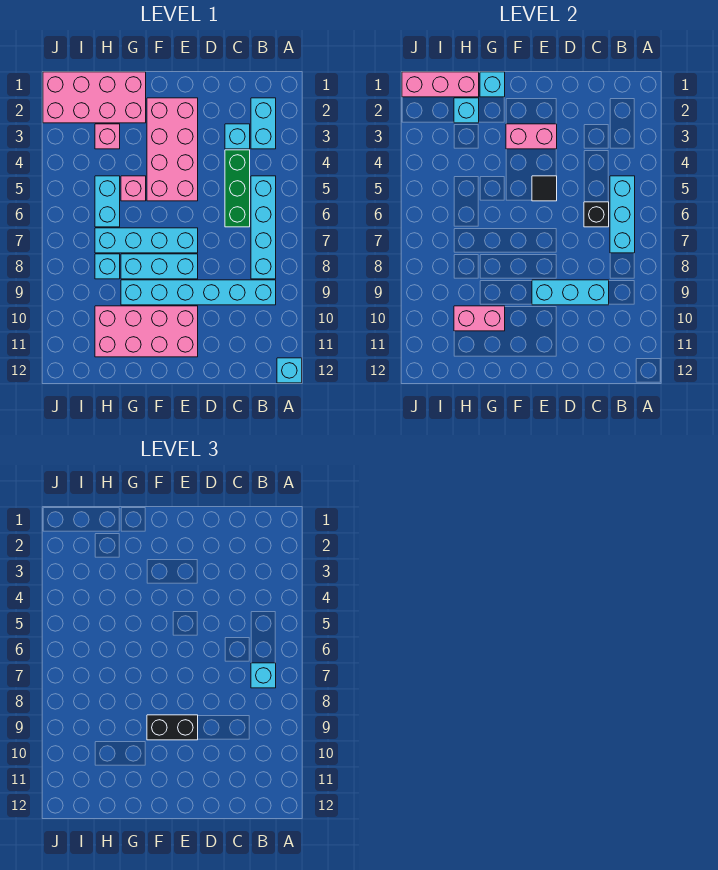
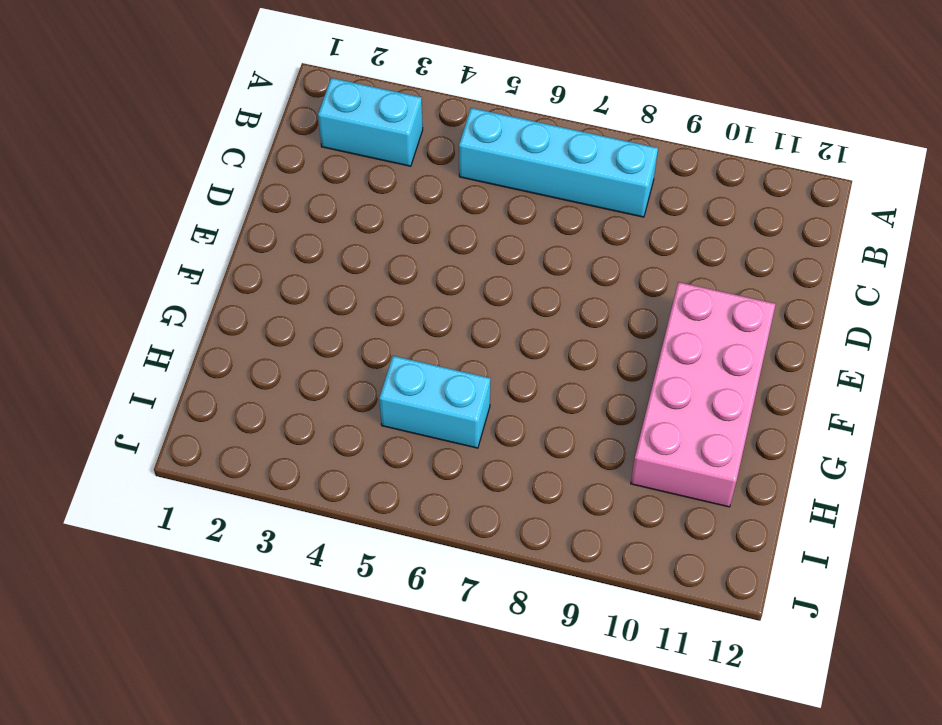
none -> cyan 1x1 brick [277,358,302,383]
none -> cyan 1x6 brick [121,280,276,305]
none -> cyan 1x1 brick [225,124,250,149]

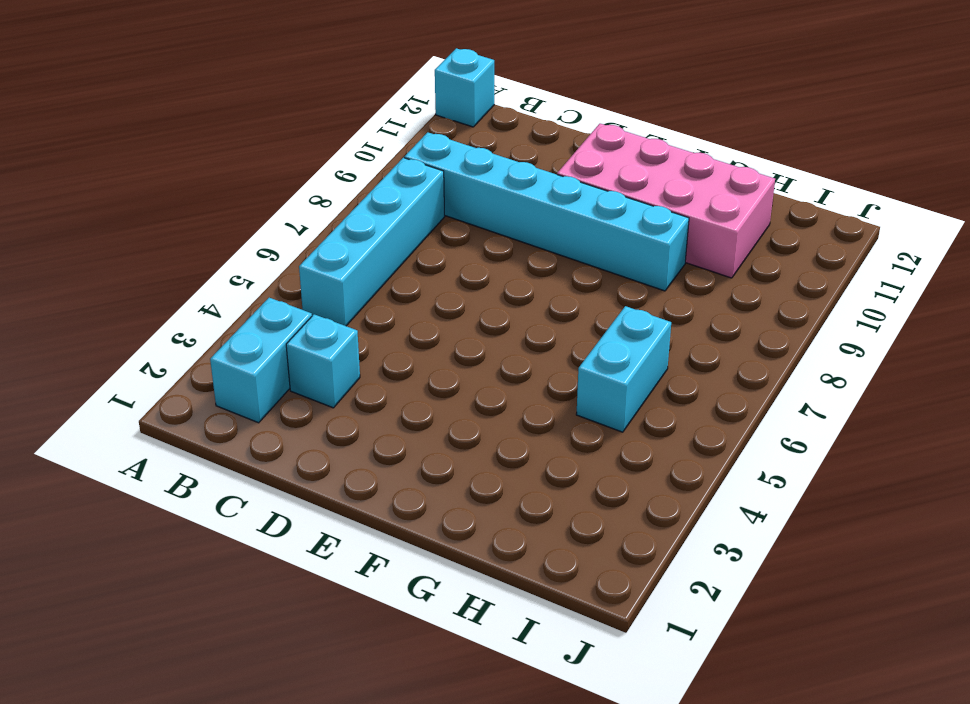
none -> green 1x3 brick [225,150,250,227]
none -> pink 2x4 brick [147,98,198,201]
none -> cyan 1x4 brick [95,228,198,253]

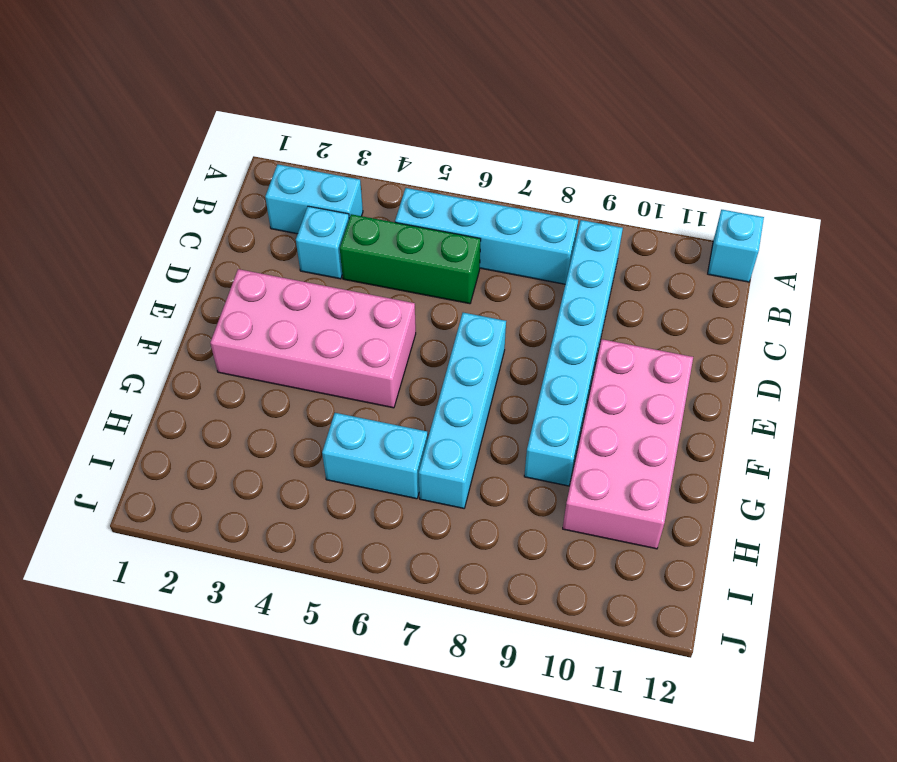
none -> cyan 1x3 brick [121,254,198,279]
none -> pink 2x4 brick [43,72,146,123]
none -> pink 1x1 brick [121,176,146,201]

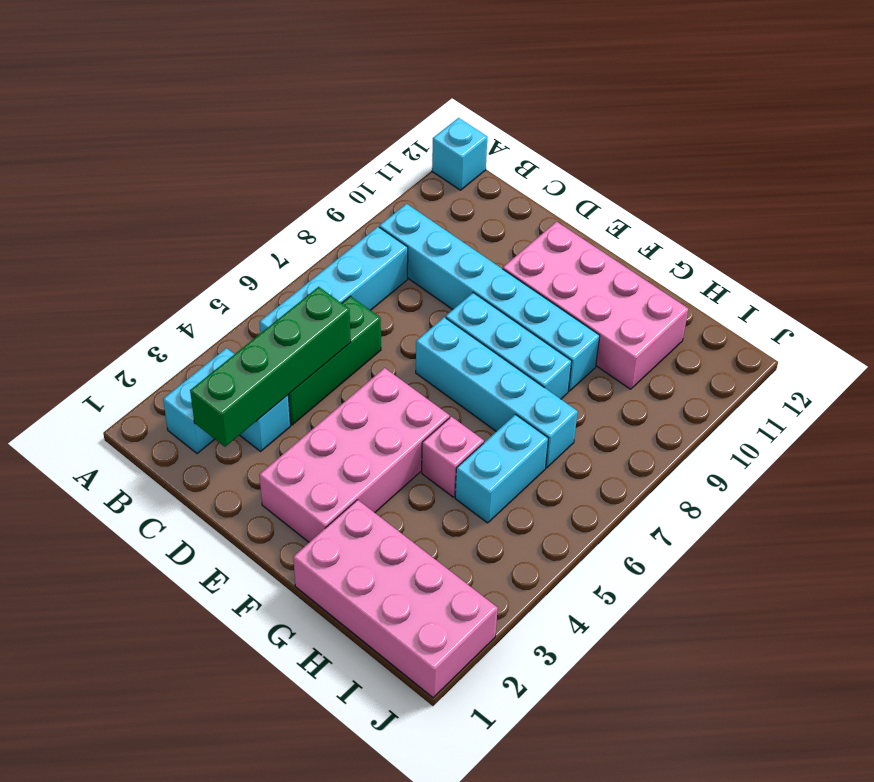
green 1x4 brick [190,287,351,447] -> none
none -> pink 1x1 brick [95,124,120,149]
none -> cyan 1x1 brick [95,254,120,279]
none -> cyan 1x3 brick [610,176,635,253]

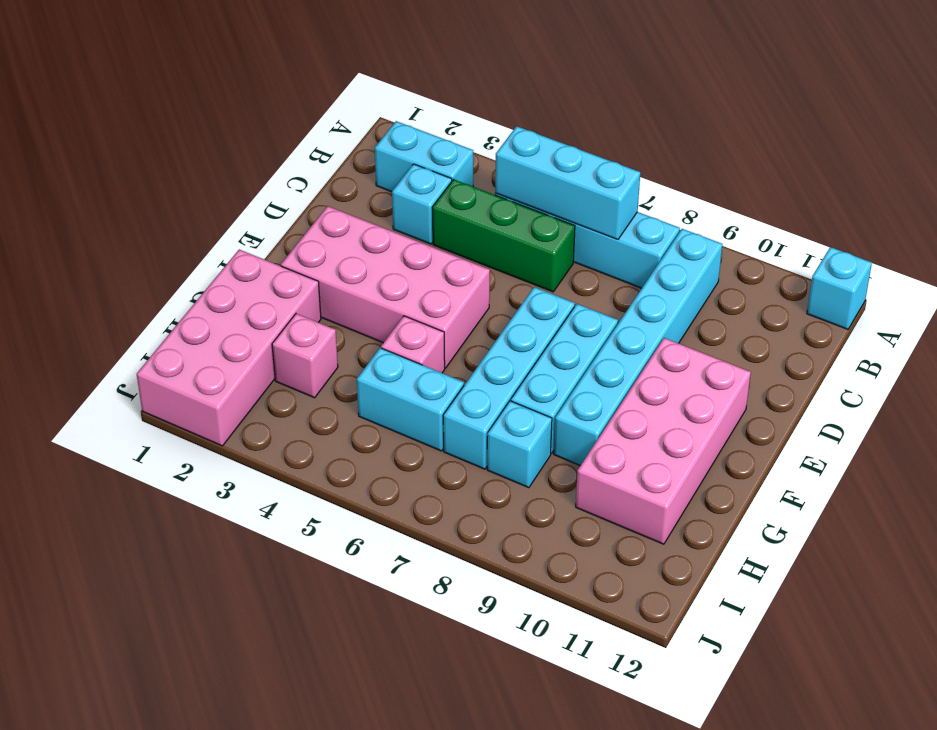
none -> black 1x1 brick [584,202,609,227]
none -> cyan 1x3 brick [532,280,609,305]
none -> pink 1x2 brick [506,124,557,149]

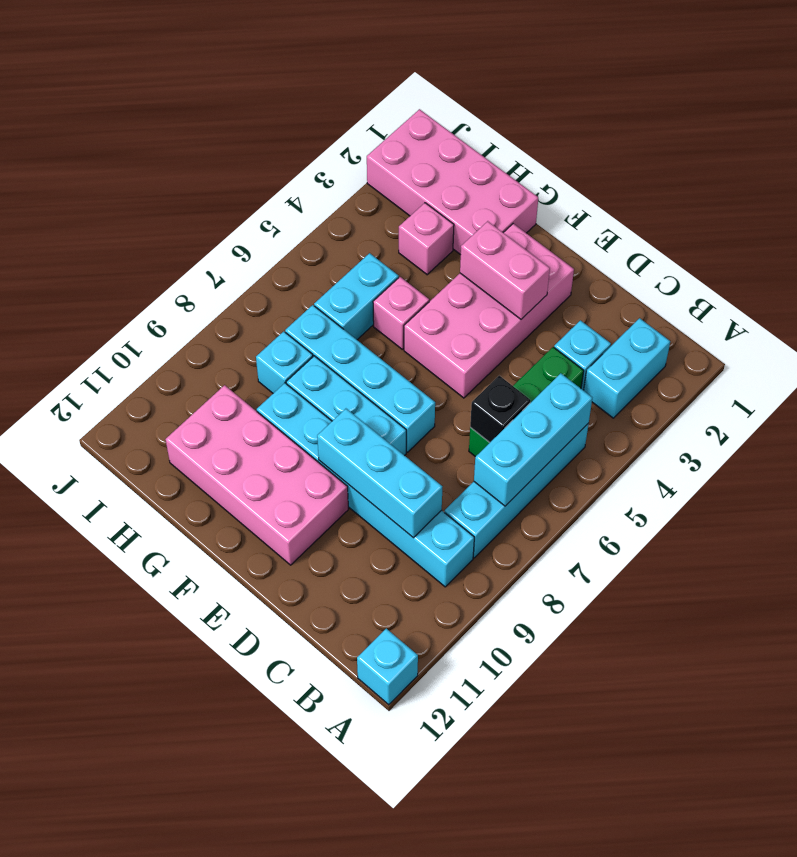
none -> black 1x1 tile [532,176,557,201]
none -> cyan 1x1 brick [480,72,505,97]
none -> pink 1x2 brick [454,306,505,331]

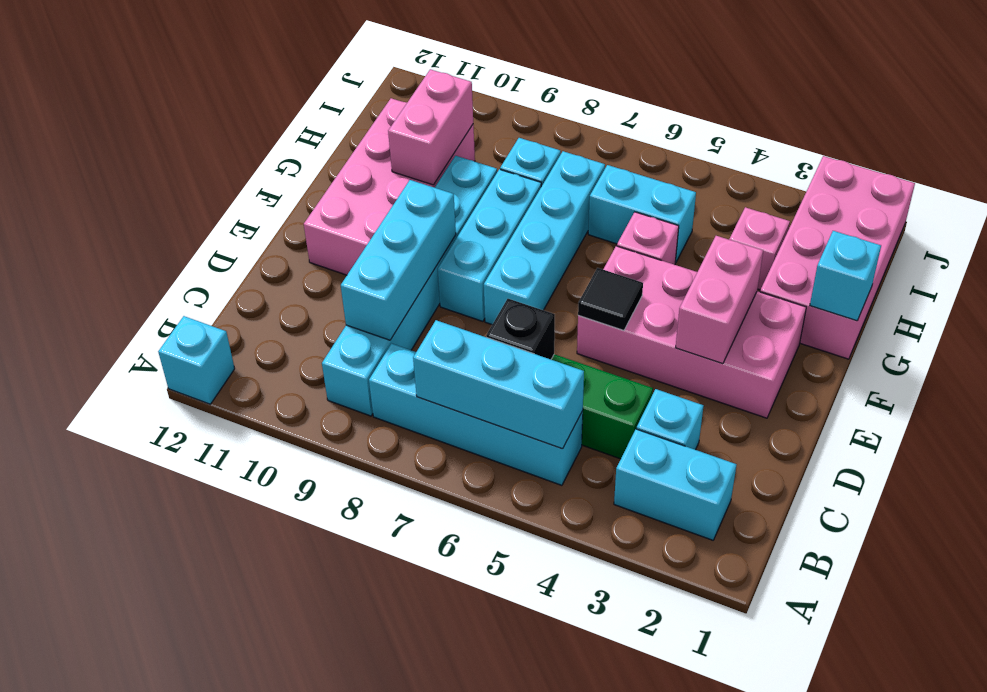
none -> pink 1x3 brick [402,72,479,97]
none -> cyan 1x1 brick [454,98,479,123]
none -> cyan 1x1 brick [251,663,276,688]

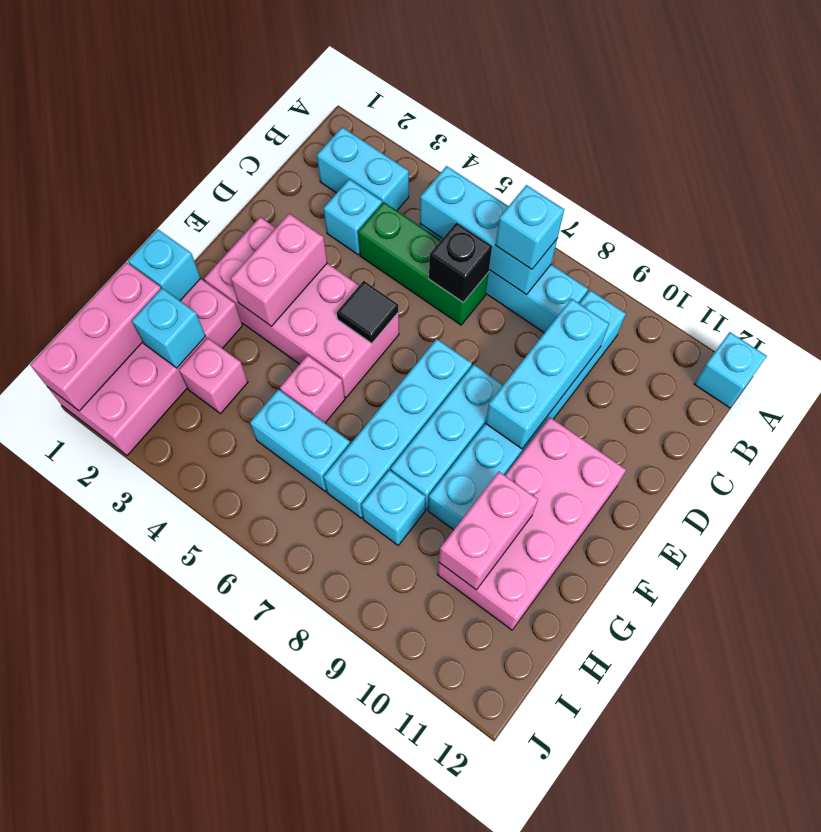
none -> black 1x2 brick [147,715,198,740]

